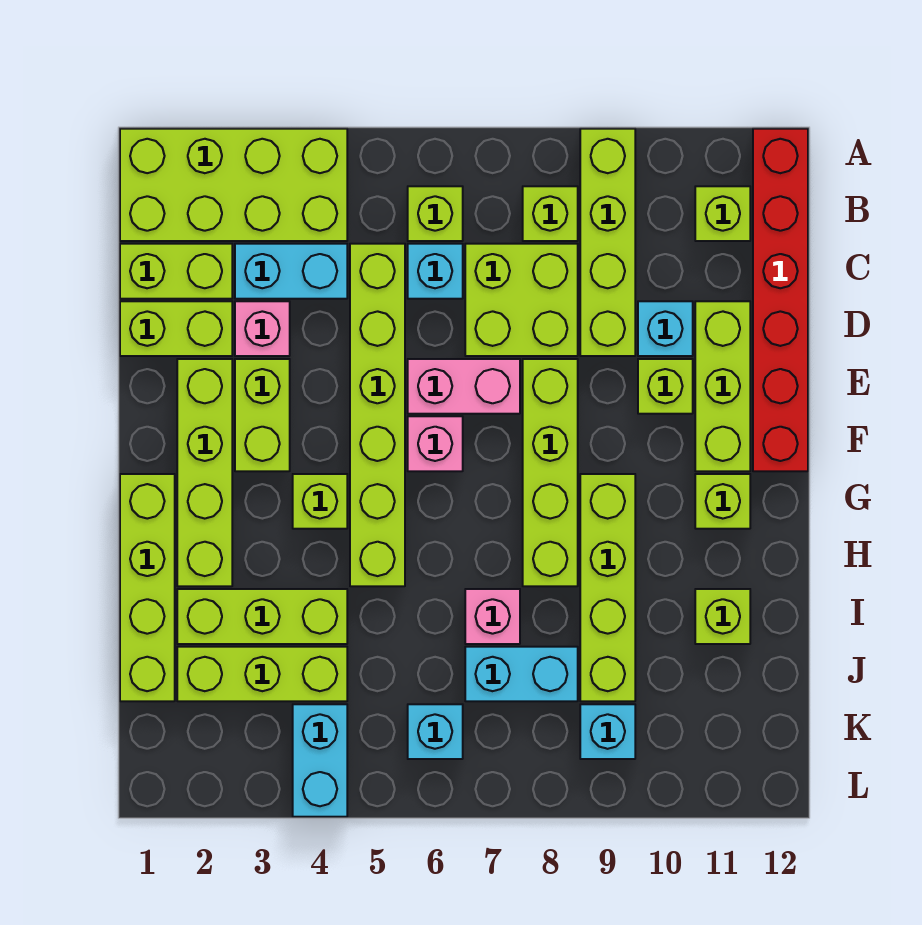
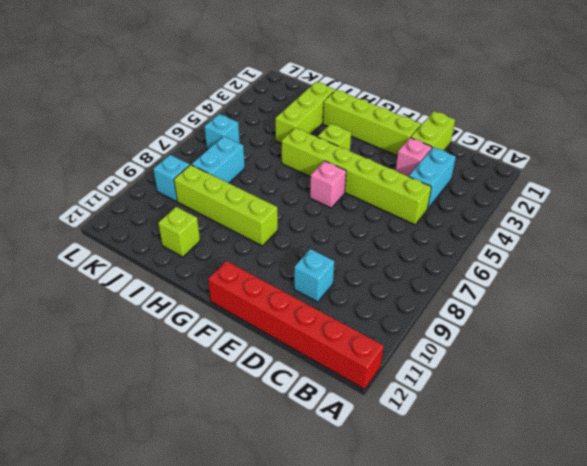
none -> lime 2x4 brick [120,129,347,241]
none -> lime 1x4 brick [580,129,635,356]
none -> lime 1x1 brick [408,186,463,241]
none -> lime 1x1 brick [523,186,578,241]

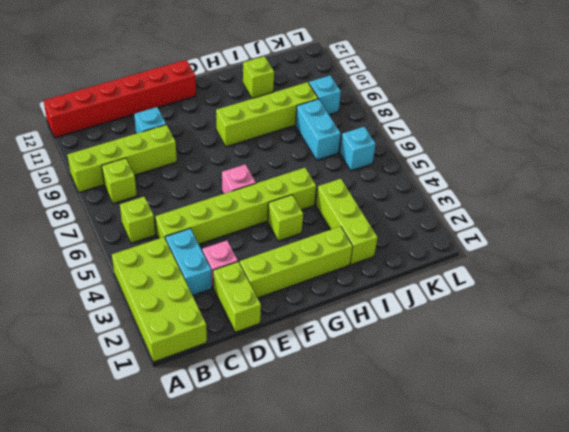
none -> lime 1x1 brick [695,186,750,241]
none -> lime 1x2 brick [120,244,232,299]
none -> cyan 1x1 brick [408,244,463,299]
none -> lime 2x2 brick [465,244,578,356]

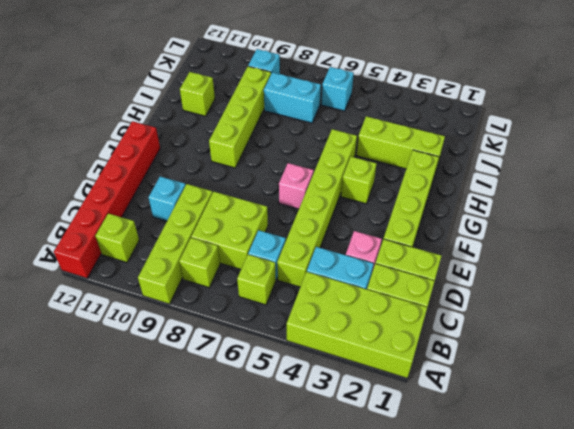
none -> lime 1x3 brick [695,301,750,471]
none -> lime 1x2 brick [235,359,290,471]
none -> pink 1x2 brick [408,359,520,414]
none -> lime 1x4 brick [523,359,578,586]

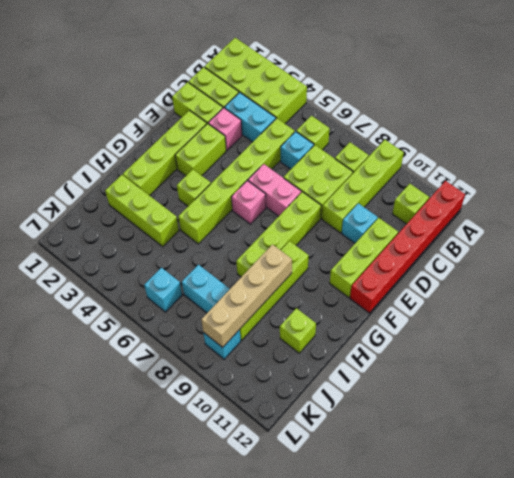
tan 1x4 brick [201,244,292,347] -> none
none -> lime 1x1 brick [638,359,693,414]
none -> lime 1x4 brick [120,474,175,701]
none -> lime 1x1 brick [695,474,750,529]
none -> pink 1x1 brick [465,589,520,644]

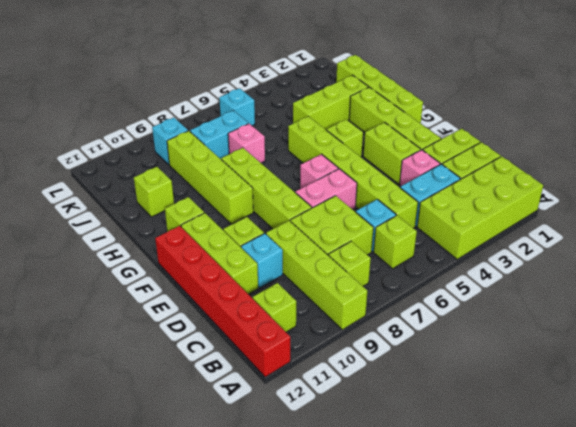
none -> lime 1x3 brick [177,647,347,701]
none -> cyan 1x2 brick [293,704,347,817]

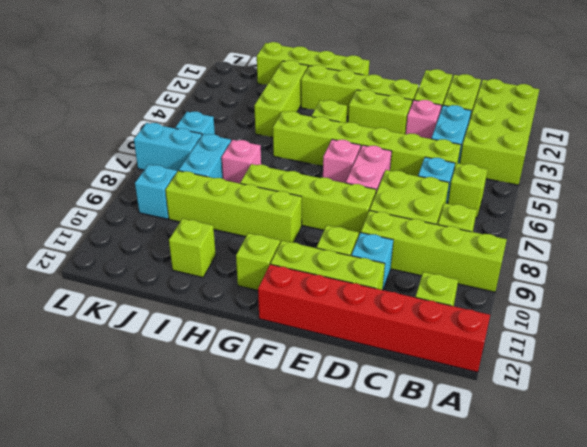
cyan 1x2 brick [134,123,202,172] -> cyan 1x2 brick moved to [293,704,347,817]
none -> lime 1x3 brick [177,647,347,701]

